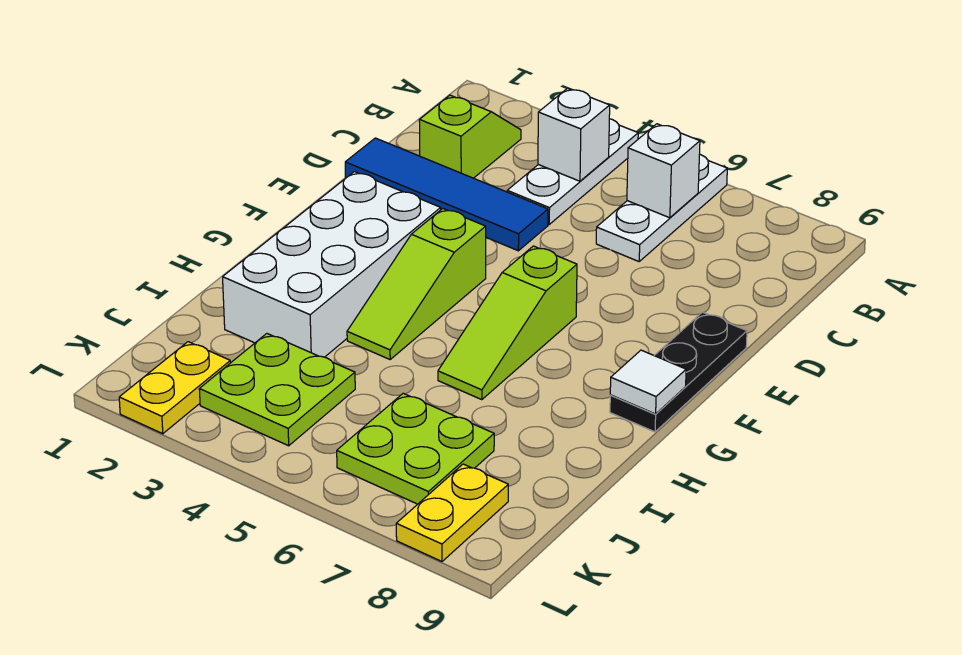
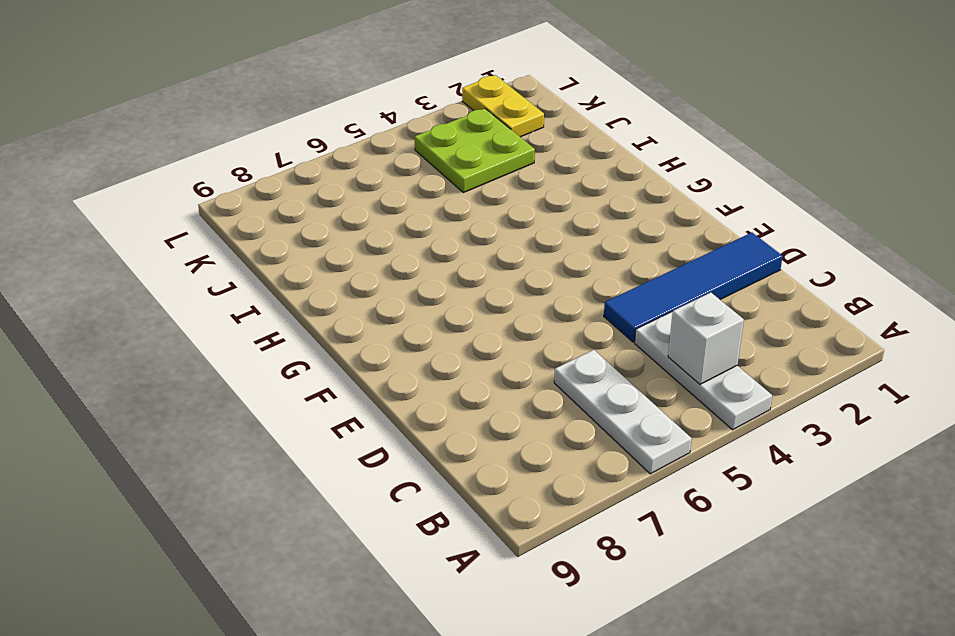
none -> lime 1x2 slope [419,95,521,178]
none -> black 1x3 plate [610,312,747,432]
none -> white 2x4 brick [223,172,441,357]

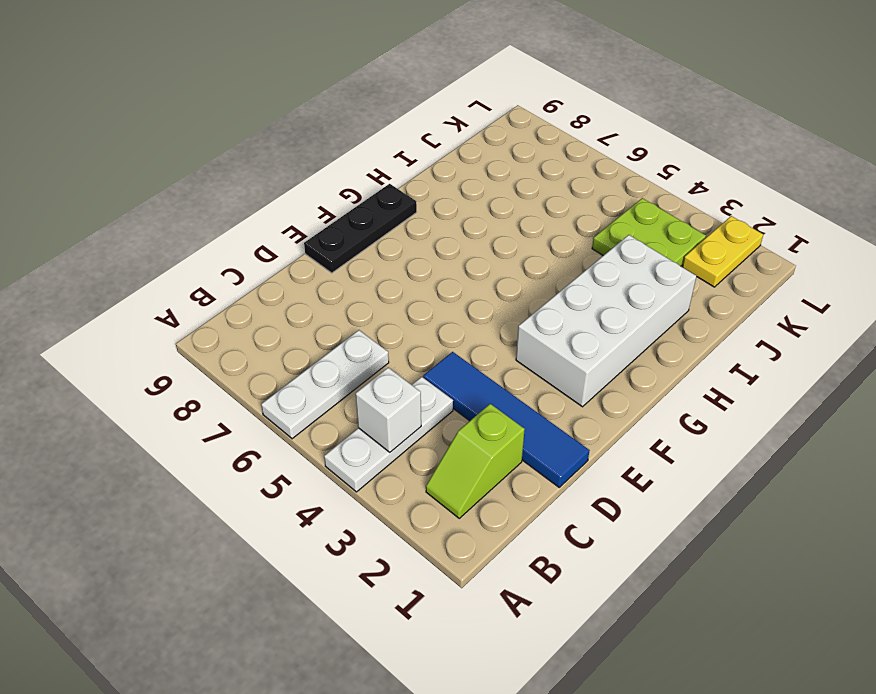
none -> lime 1x3 slope [347,209,486,359]
none -> lime 1x3 slope [438,246,577,400]
none -> lime 2x2 plate [337,393,494,504]

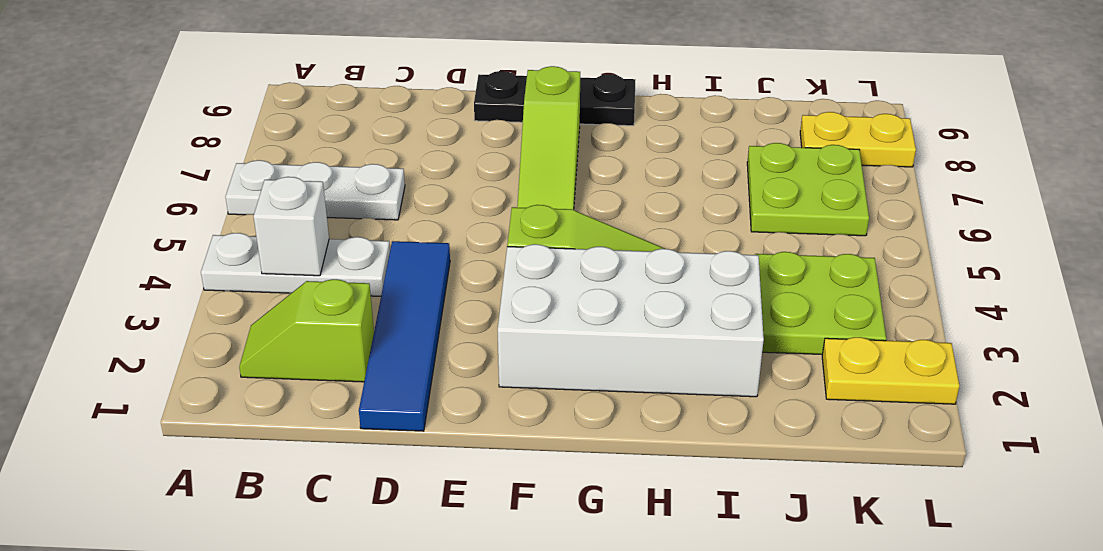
lime 1x3 slope [517,66,580,210] -> lime 1x3 slope turned to [438,246,577,400]
none -> white 1x1 brick [627,124,700,218]
none -> white 1x1 tile [610,350,686,414]

